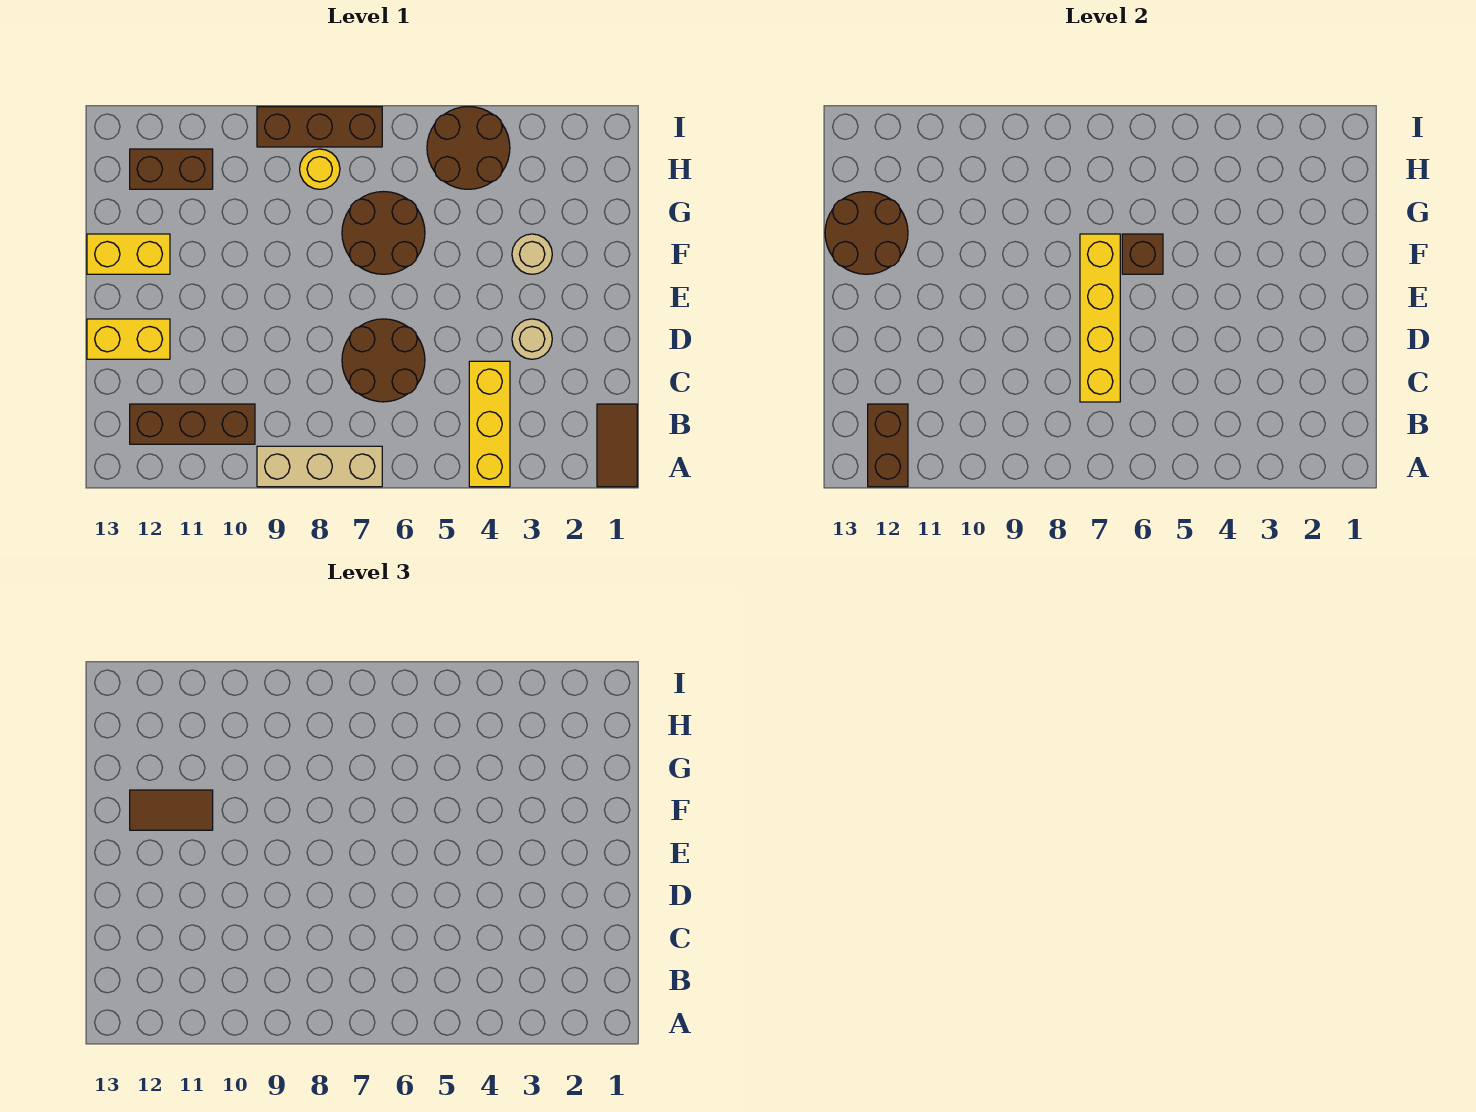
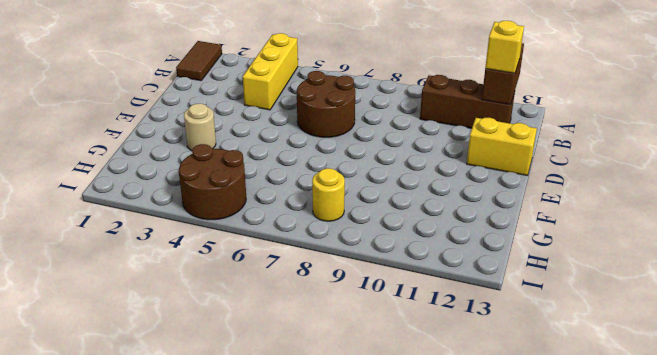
yellow 1x1 brick [485,21,524,73] -> none
none -> tan 1x3 brick [257,446,382,487]
none -> tan 1x1 round brick [512,319,552,359]
none -> brown 2x2 round brick [342,192,425,274]

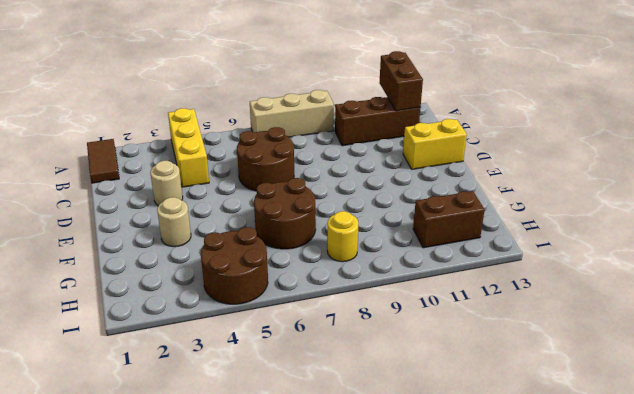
none -> yellow 1x2 brick [87,234,170,274]
none -> brown 1x3 brick [257,107,382,147]
none -> yellow 1x4 brick [1080,234,1120,402]

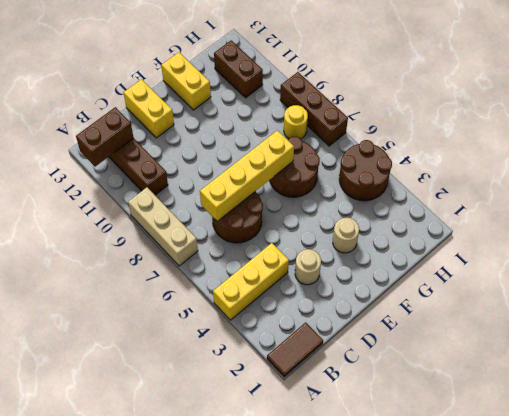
none -> brown 1x1 brick [1122,234,1163,274]
none -> brown 2x2 round brick [825,192,908,274]
none -> brown 1x2 tile [130,790,213,830]

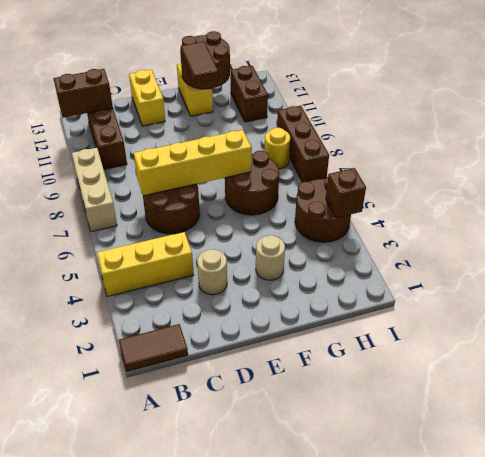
brown 1x1 brick [326,168,366,218] -> brown 1x1 brick moved to [1122,234,1163,274]

